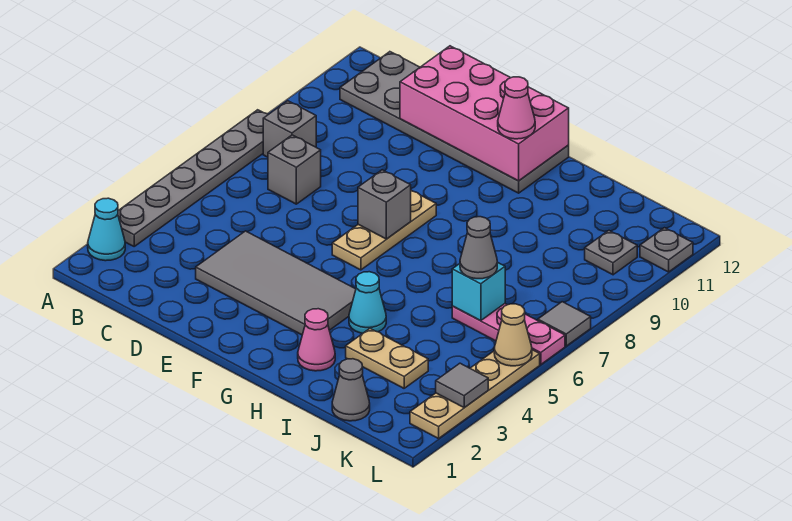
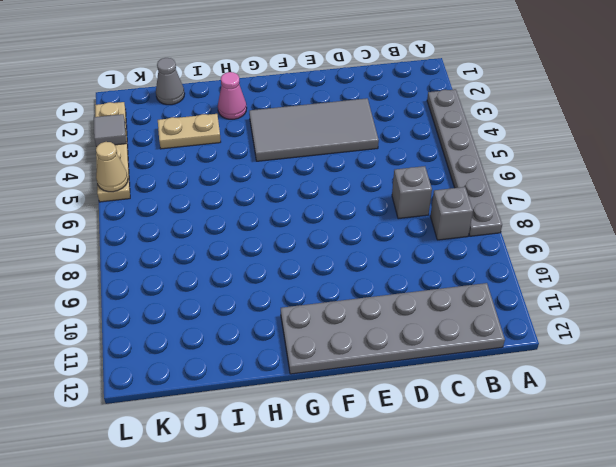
none -> cyan 1x1 cone [88,198,125,261]
none -> tan 1x3 plate [332,190,436,270]
none -> cyan 1x1 cone [349,272,386,333]

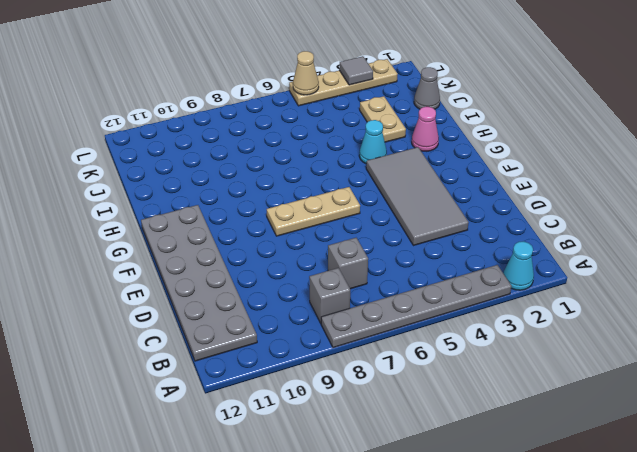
none -> pink 1x3 plate [452,304,565,365]
none -> grey 1x1 plate [585,231,637,275]
none -> grey 1x1 tile [538,302,591,346]

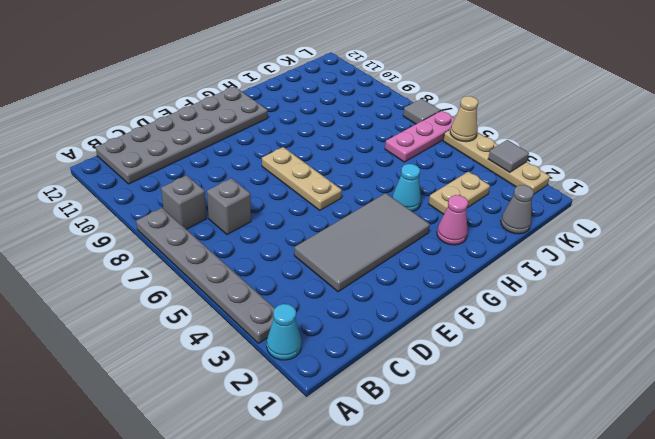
none -> grey 1x1 plate [585,231,637,275]
none -> grey 1x1 plate [640,228,693,272]
none -> pink 2x4 brick [400,46,569,181]

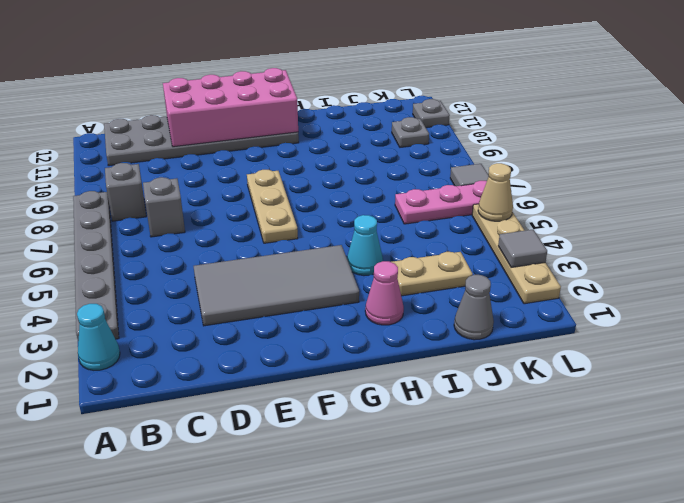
none -> grey 1x1 brick [358,170,411,239]
none -> cyan 1x1 brick [452,262,505,321]
none -> pink 1x1 cone [498,77,535,139]

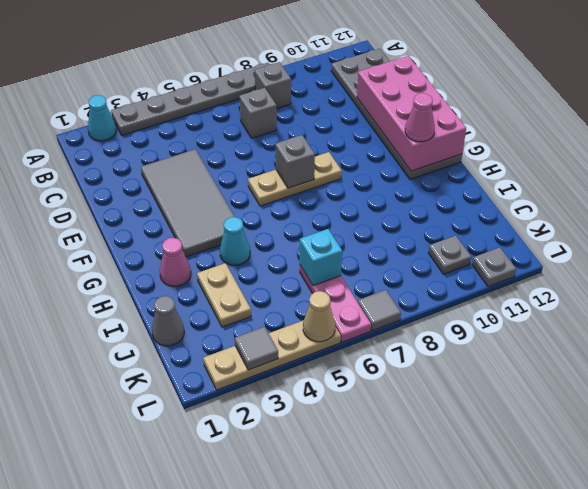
none -> grey 1x1 cone [460,217,497,279]

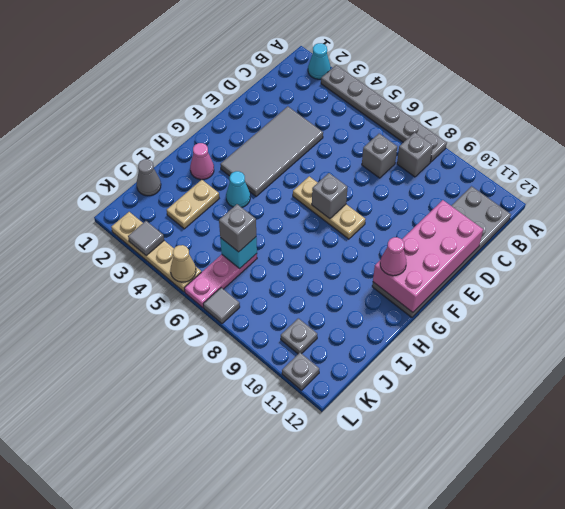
grey 1x1 brick [219,204,256,252] -> grey 1x1 cone [460,217,497,279]

